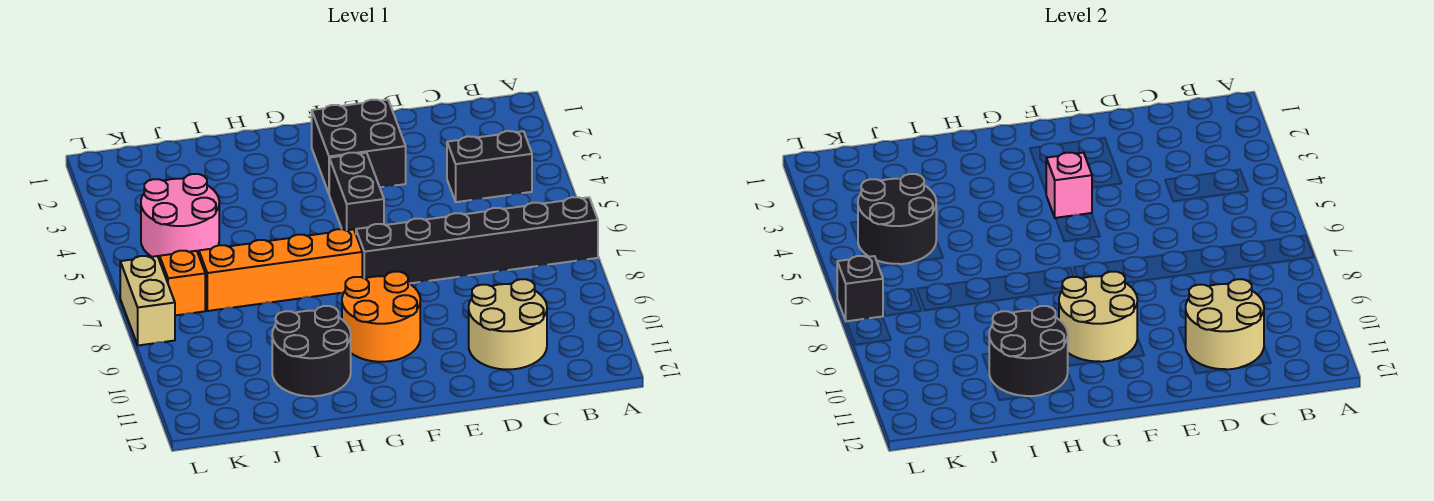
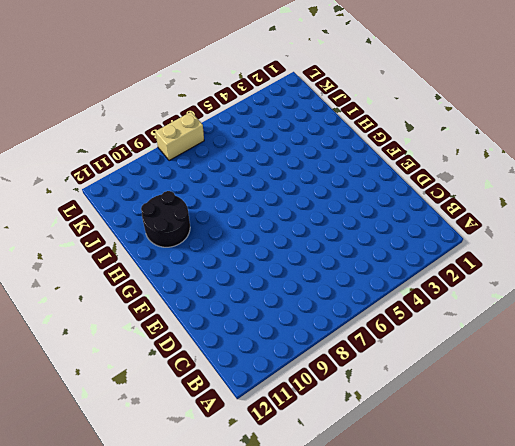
none -> black 1x6 brick [356,197,598,284]
none -> black 1x2 brick [447,131,532,202]
none -> tan 2x2 round brick [469,279,547,369]

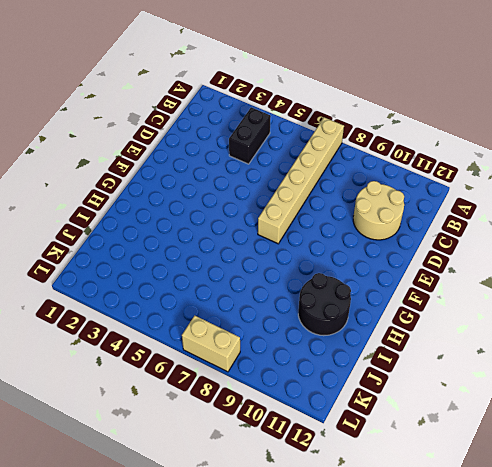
tan 1x6 brick [258,117,344,244] -> black 1x6 brick [356,197,598,284]
none -> black 2x2 brick [312,100,406,193]
none -> black 1x2 brick [329,153,384,233]
none -> orange 2x2 round brick [342,272,420,362]

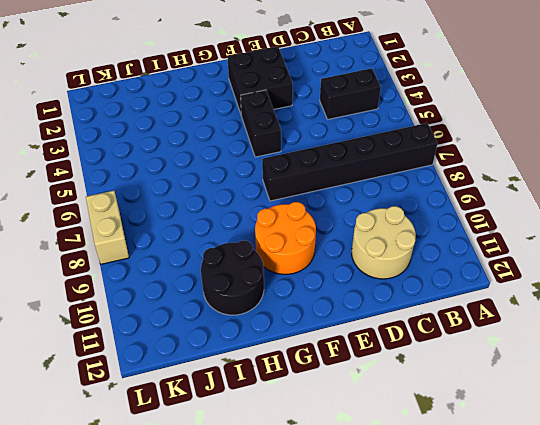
none -> orange 1x4 brick [199,229,362,311]
none -> pink 2x2 round brick [141,174,219,260]
none -> orange 1x1 brick [160,251,205,315]

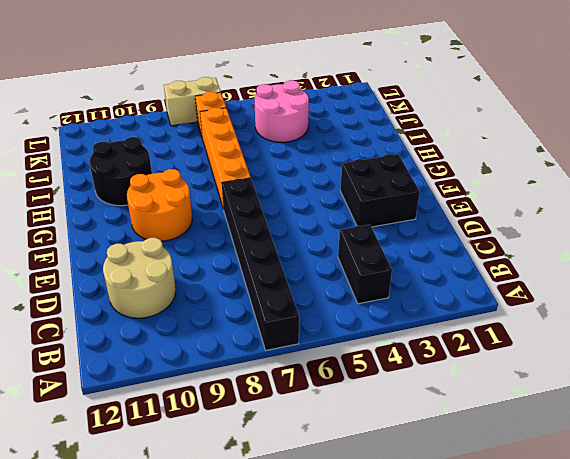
none -> black 1x2 brick [329,153,384,233]
none -> tan 2x2 round brick [1186,279,1264,370]
none -> pink 1x1 brick [1046,153,1092,218]

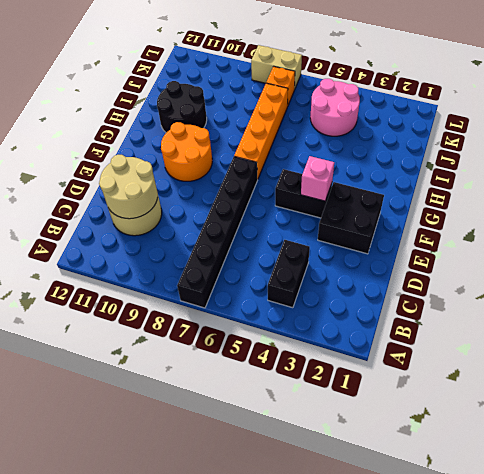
none -> tan 2x2 round brick [1059,272,1137,362]
none -> black 2x2 round brick [989,306,1068,396]
none -> black 2x2 round brick [858,174,936,264]

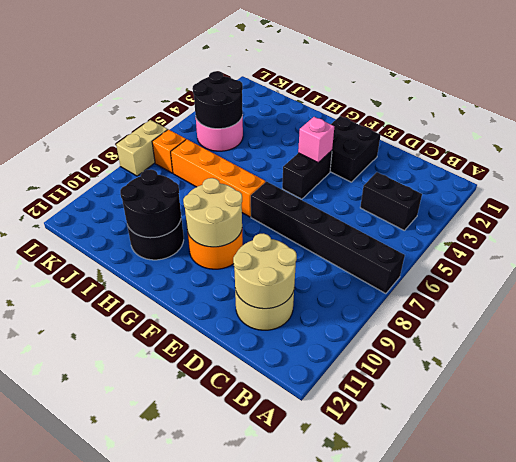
none -> black 1x1 brick [837,256,883,322]

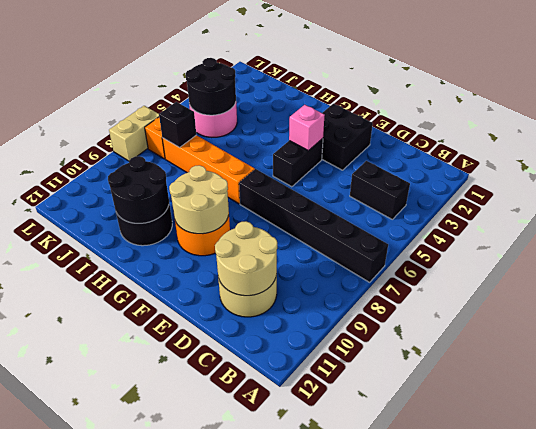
black 1x1 brick [159,102,196,148] -> black 1x1 brick moved to [837,256,883,322]

